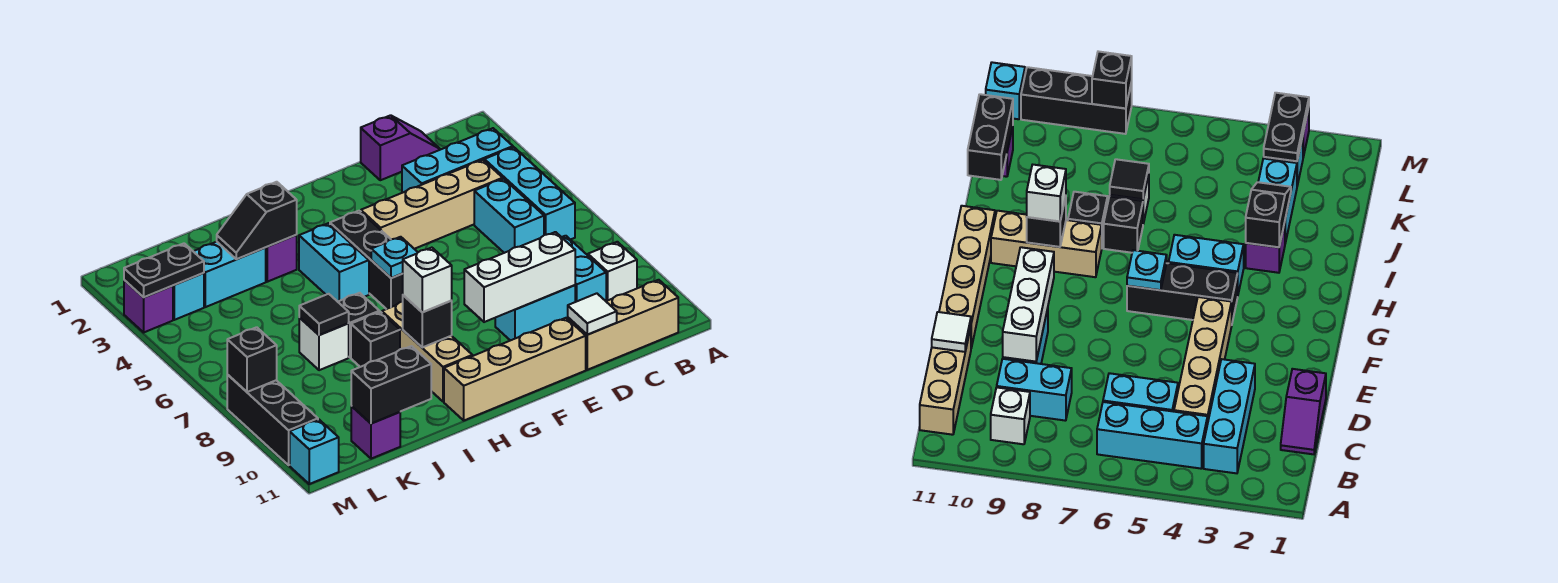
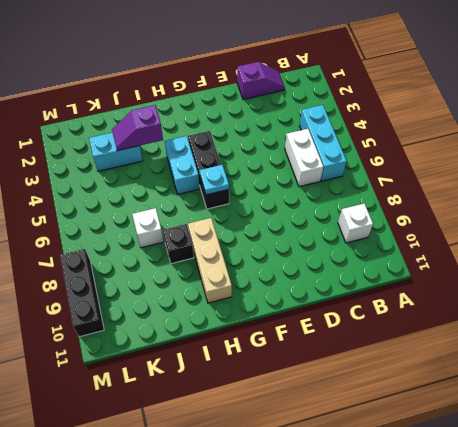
white 1x2 brick [285,129,323,187] -> cyan 1x2 brick [474,179,544,253]
purple 1x2 slope [112,105,163,151] -> black 1x2 slope [217,182,297,259]
none -> cyan 1x3 brick [402,128,513,193]
none -> tan 1x3 brick [568,280,678,370]
none -> tan 1x4 brick [361,160,503,249]
none -> cyan 1x2 brick [562,236,606,302]

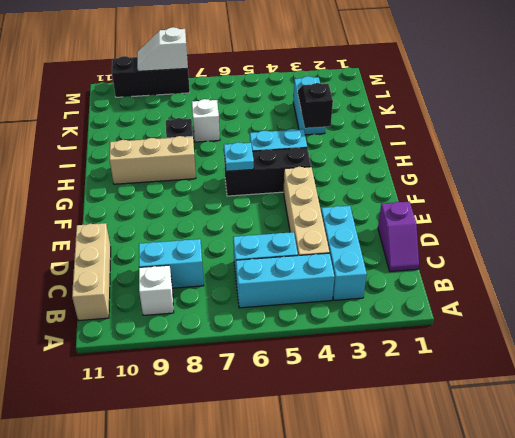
white 1x2 slope [137,27,188,71] -> black 1x1 brick [227,327,277,392]
none -> cyan 1x2 brick [495,285,575,341]
none -> tan 1x4 brick [444,318,586,420]
none -> purple 1x1 brick [266,235,297,282]
none -> black 1x1 brick [338,293,379,357]

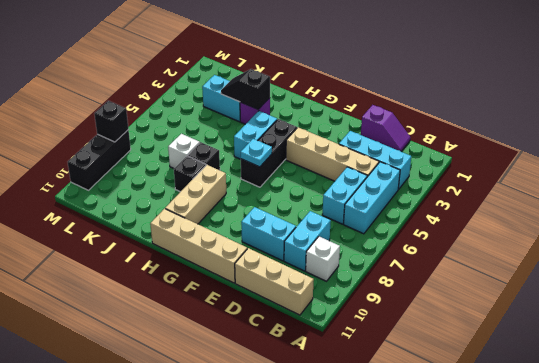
none -> purple 1x1 brick [351,406,400,459]
none -> cyan 1x1 brick [173,273,204,320]
none -> purple 1x1 brick [124,280,173,332]
none -> cyan 1x1 brick [290,419,339,484]

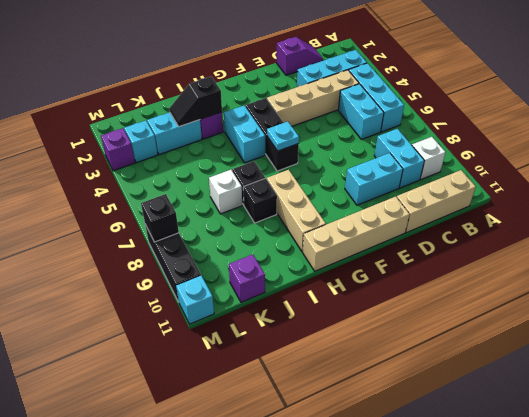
none -> white 1x3 brick [464,232,575,322]
none -> white 1x1 tile [568,293,617,335]
none -> black 1x1 brick [403,295,452,347]
none -> black 1x1 tile [299,294,349,335]

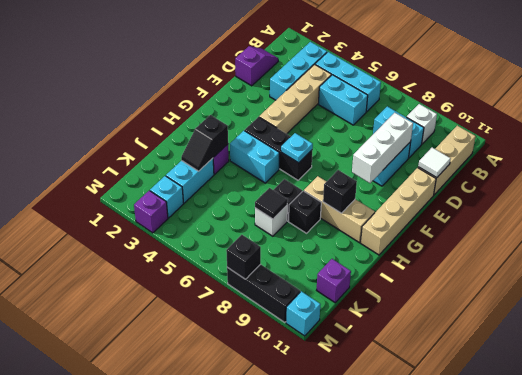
none -> black 1x2 brick [351,346,431,424]
none -> black 1x2 plate [124,244,204,297]
none -> white 1x1 brick [402,248,452,312]

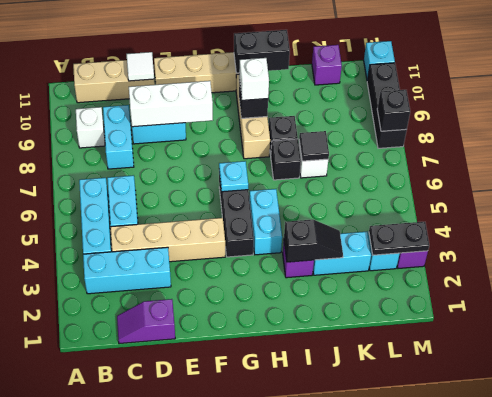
black 1x2 brick [234,30,290,73] -> black 1x2 brick moved to [351,346,431,424]

